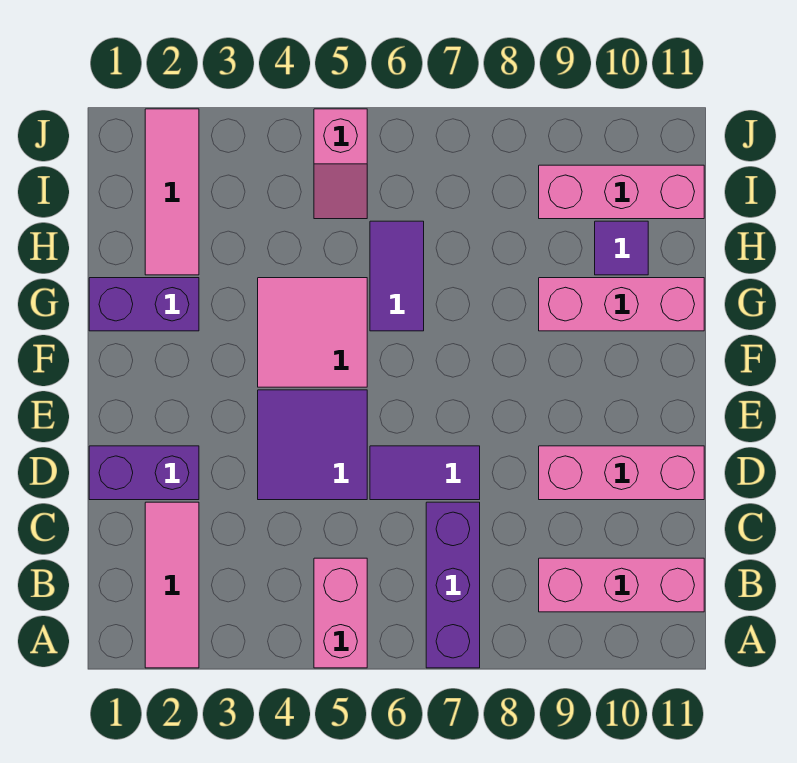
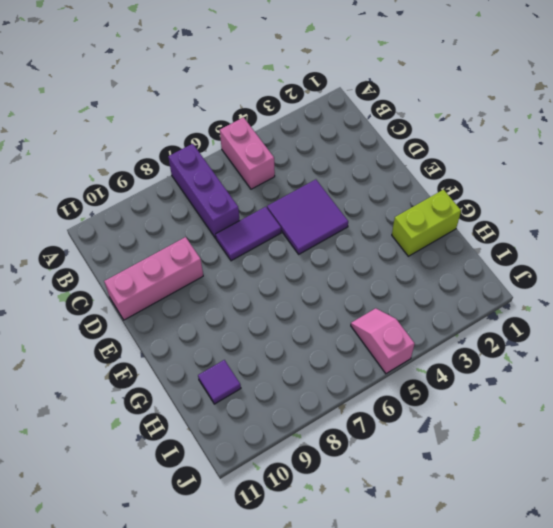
lime 1x2 brick [392,190,461,256] -> purple 1x2 brick [89,278,199,331]
none -> pink 1x3 tile [145,502,199,668]
none -> pink 1x3 brick [539,558,704,612]
none -> purple 1x2 brick [89,446,199,500]

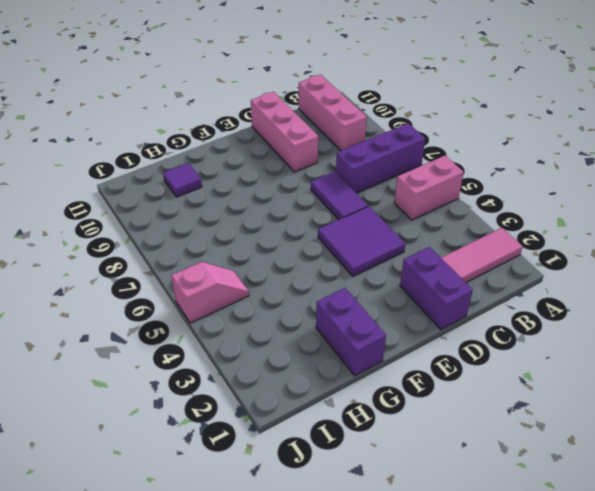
none -> pink 2x2 tile [258,278,367,387]
none -> purple 1x2 tile [370,221,424,331]
none -> pink 1x3 brick [539,278,704,331]

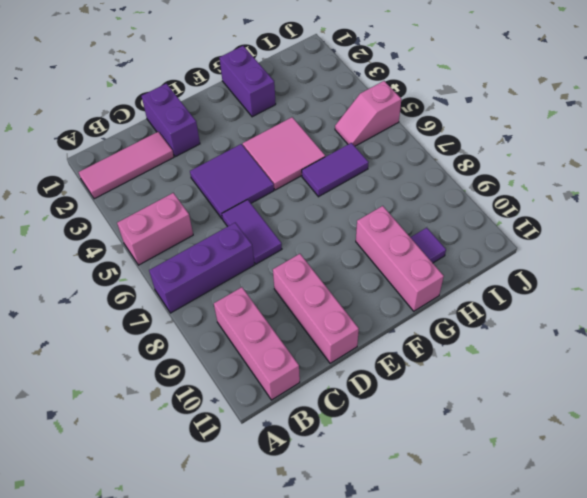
none -> pink 1x3 tile [145,109,199,275]
none -> pink 1x3 brick [539,165,704,219]

